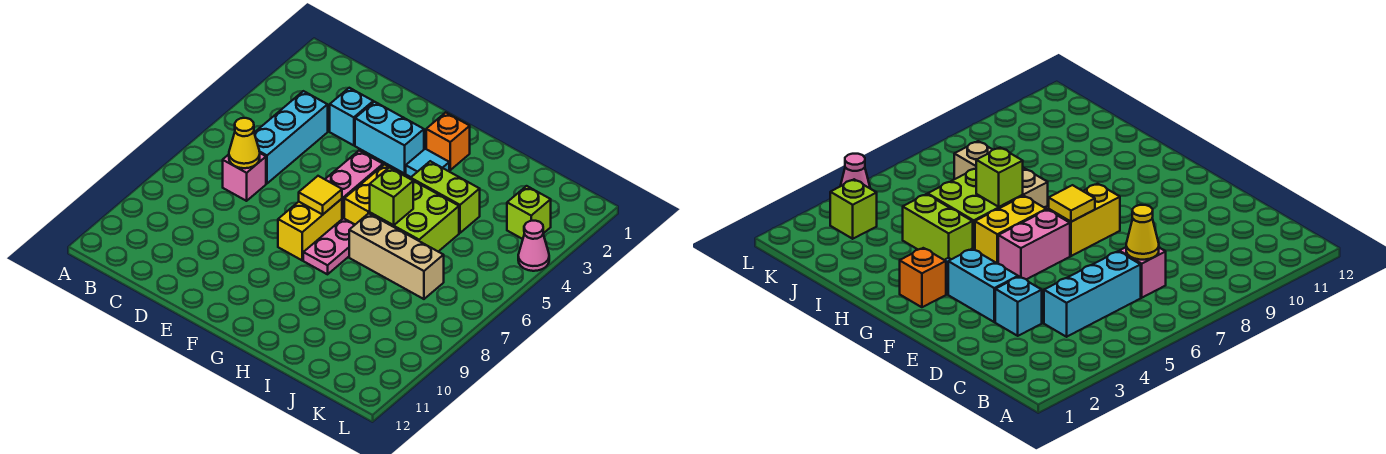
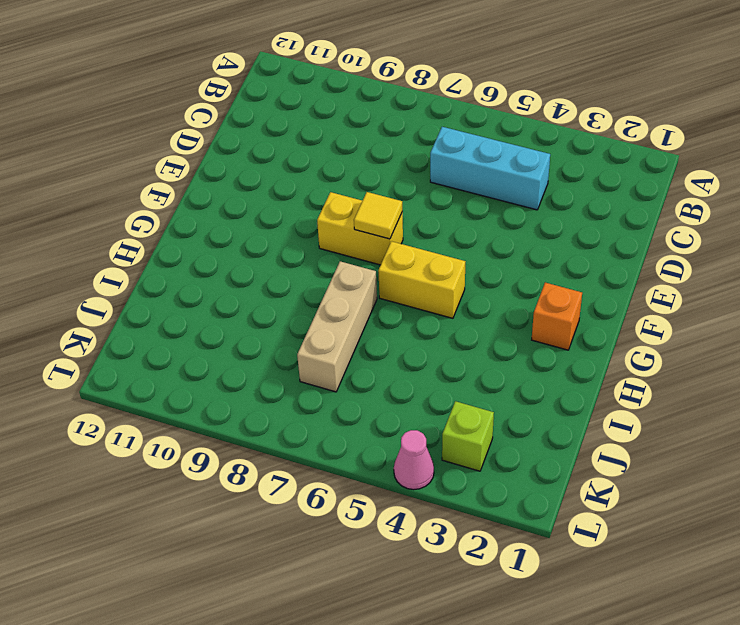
none -> pink 1x1 brick [223,153,266,201]
none -> cyan 1x1 brick [330,88,373,145]
none -> cyan 1x2 brick [355,102,424,174]

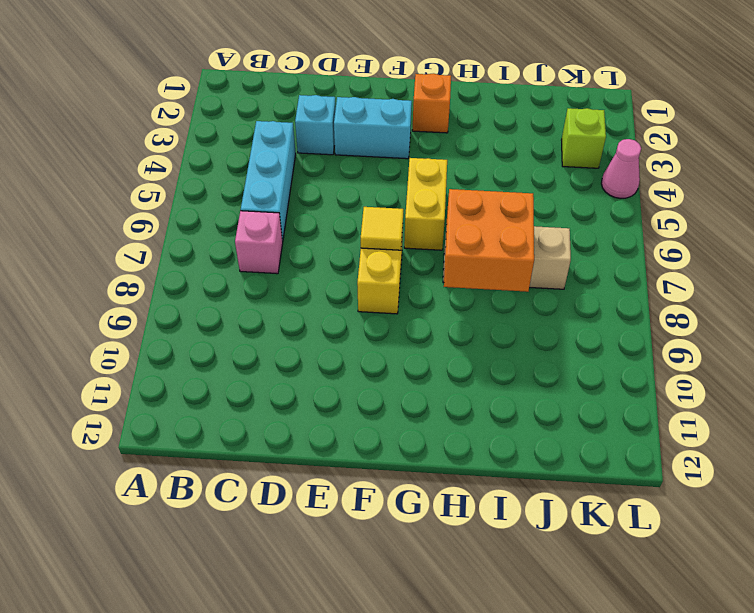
orange 2x2 brick [444,189,534,292] -> none
none -> pink 1x2 brick [325,151,383,219]
none -> cyan 1x1 tile [406,149,449,177]
none -> pink 1x2 plate [303,218,355,274]

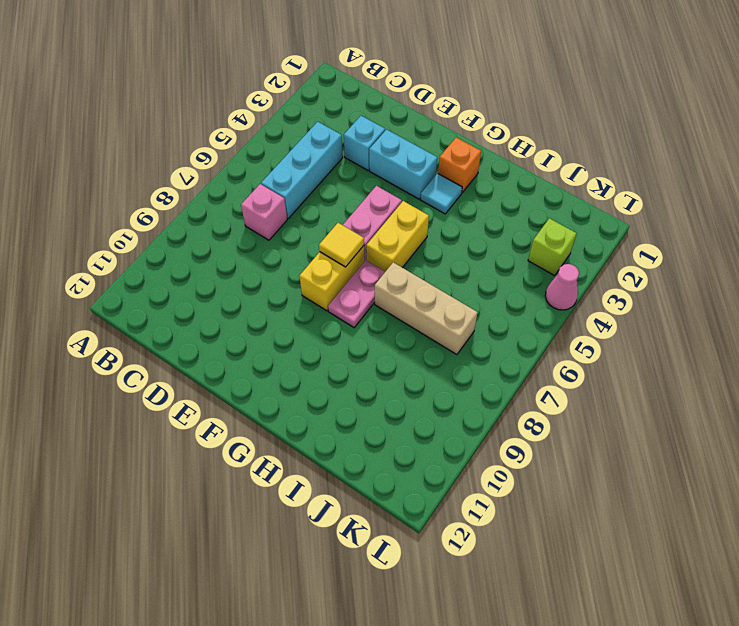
none -> lime 1x2 brick [411,161,480,233]
none -> lime 2x2 brick [370,181,459,252]
none -> yellow 1x1 cone [229,118,260,168]

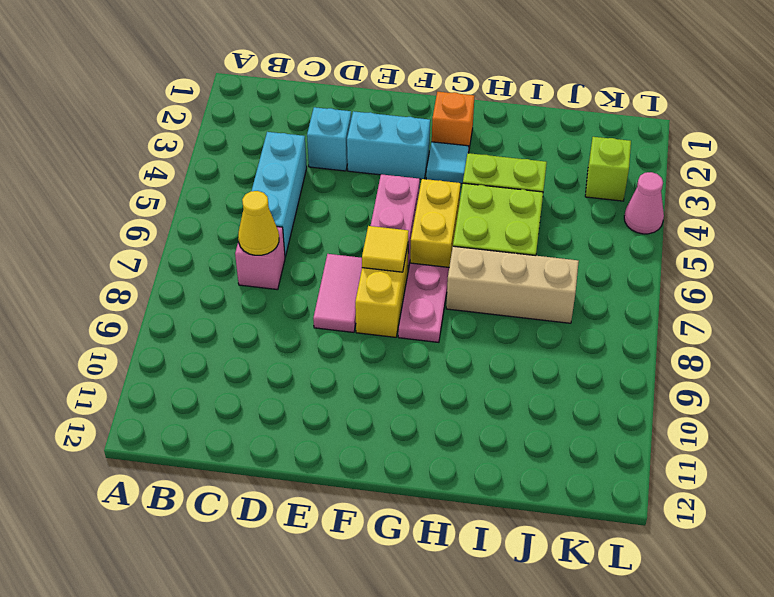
pink 1x2 tile [313,254,362,333] -> none
none -> lime 1x1 brick [370,167,413,225]

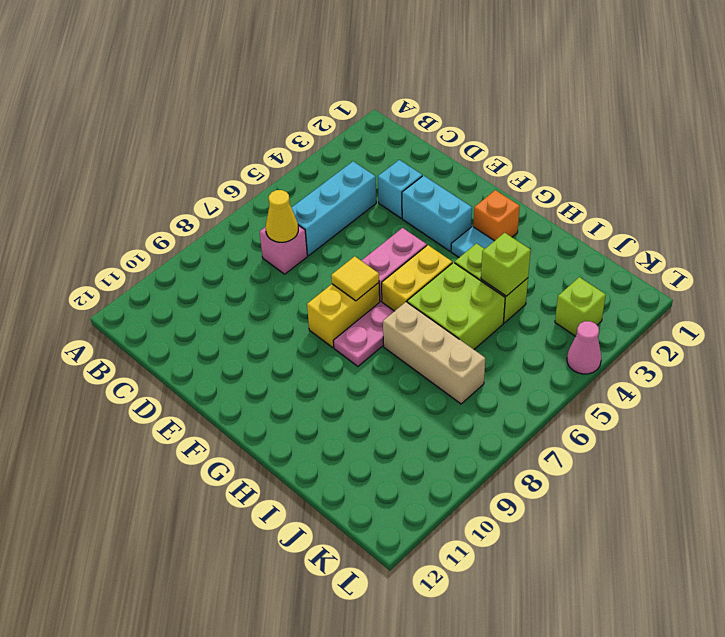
lime 1x1 brick [481,233,531,296] -> lime 1x1 brick moved to [370,167,413,225]

